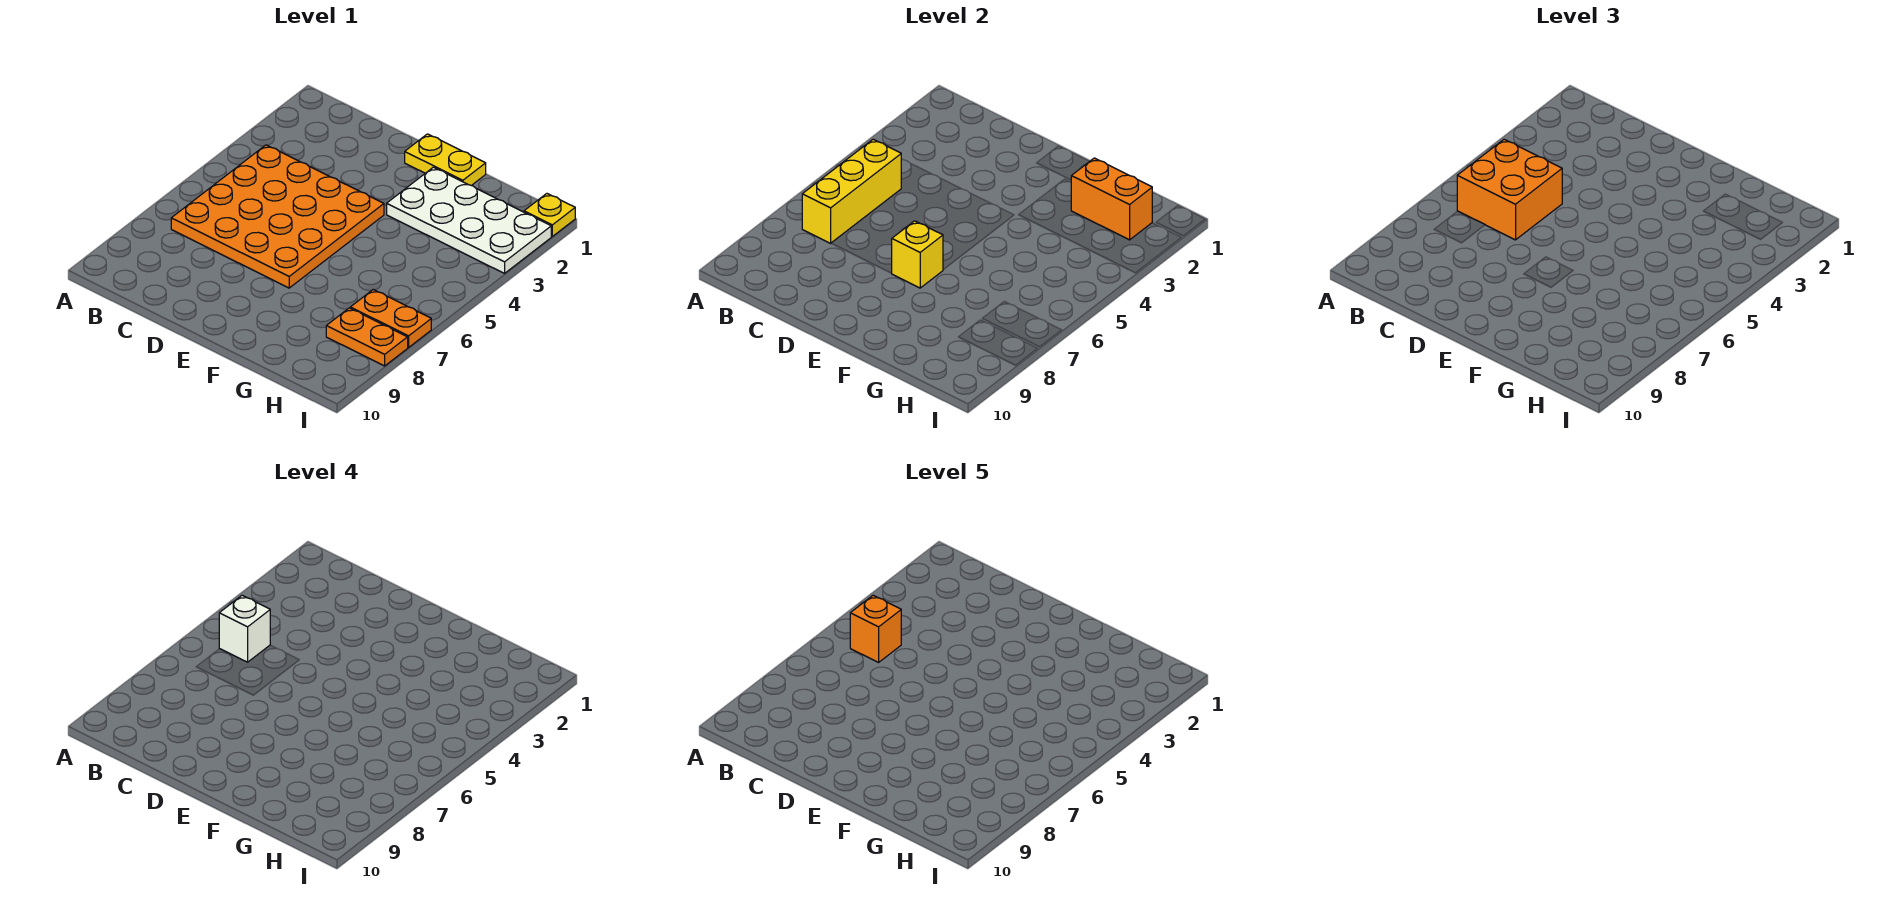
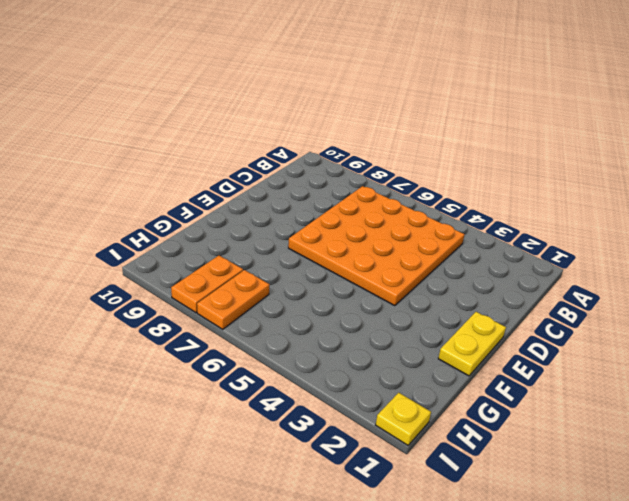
none -> white 2x4 plate [387,167,551,273]
none -> yellow 1x3 brick [802,139,901,243]
none -> yellow 1x1 brick [892,221,943,288]

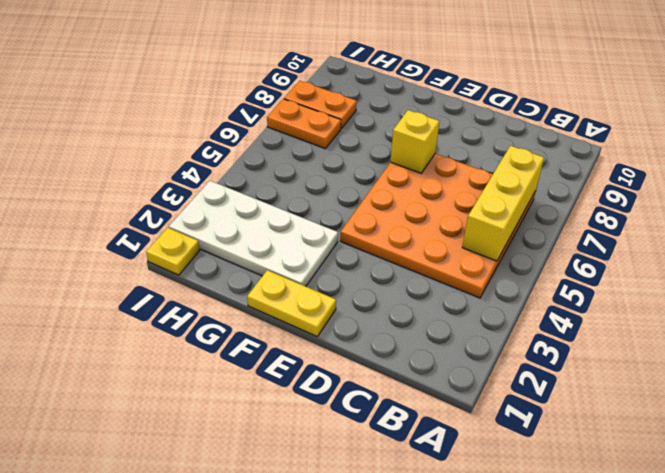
none -> orange 1x2 brick [1071,158,1152,240]
none -> orange 2x2 brick [1457,139,1562,240]
none -> white 1x1 brick [219,595,270,662]

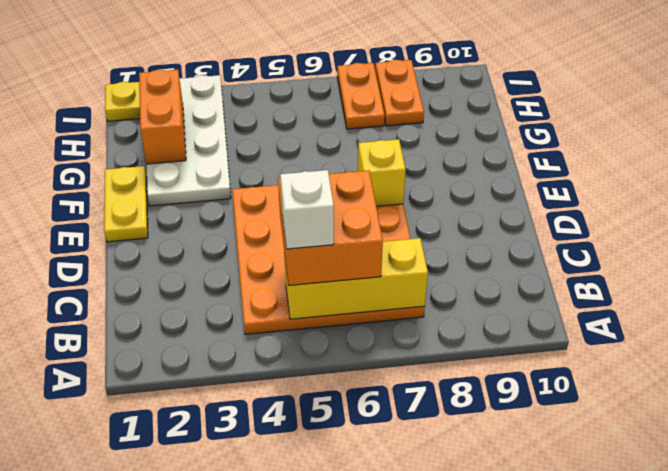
none -> orange 1x1 brick [850,595,901,662]

